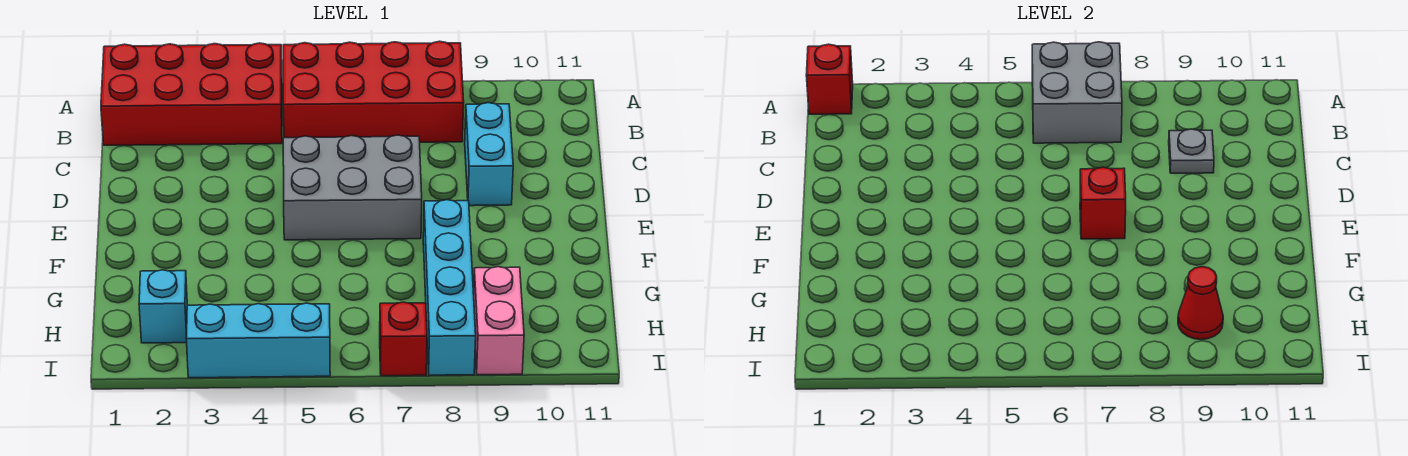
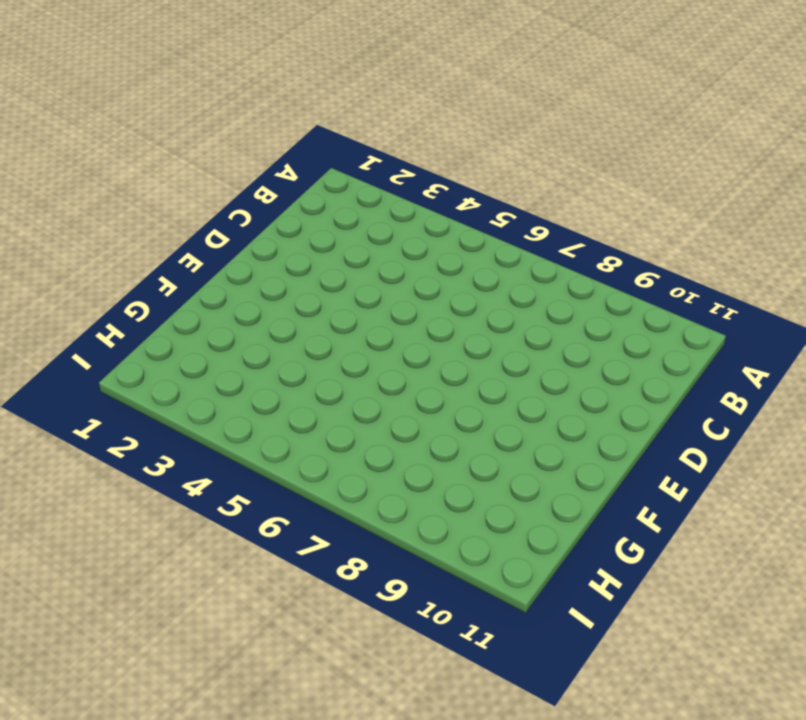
none -> red 2x4 brick [101,43,282,145]
none -> red 2x4 brick [283,41,464,142]
none -> cyan 1x2 brick [465,103,513,206]

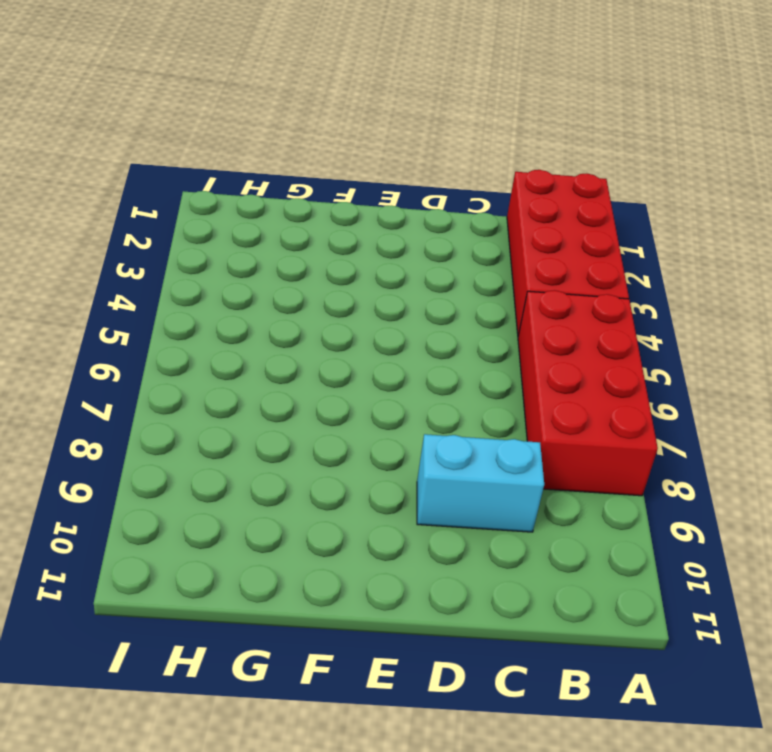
none -> grey 2x3 brick [283,135,422,240]
none -> cyan 1x4 brick [423,200,476,375]
none -> cyan 1x1 brick [139,270,187,343]

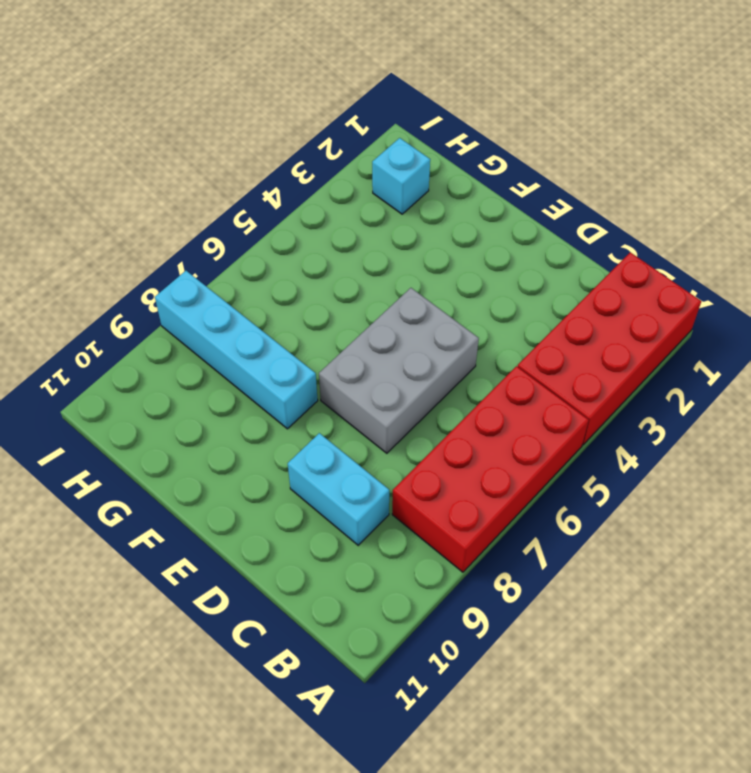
none -> pink 1x2 brick [474,267,524,375]
none -> cyan 1x3 brick [186,303,330,378]
none -> red 1x1 brick [380,302,427,376]

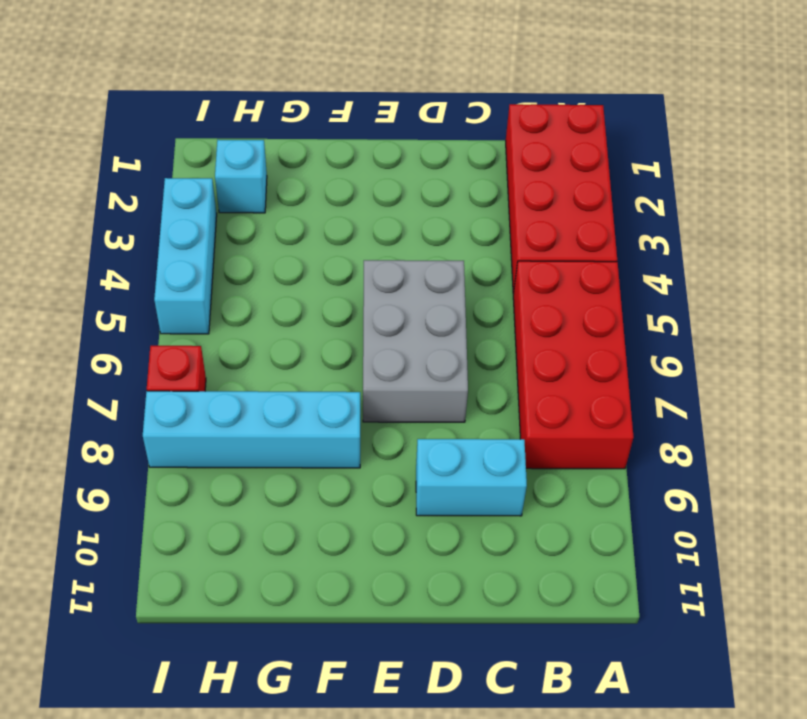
none -> pink 1x2 brick [474,267,524,375]
none -> red 1x1 brick [806,44,853,114]
none -> grey 2x2 brick [1032,42,1122,143]

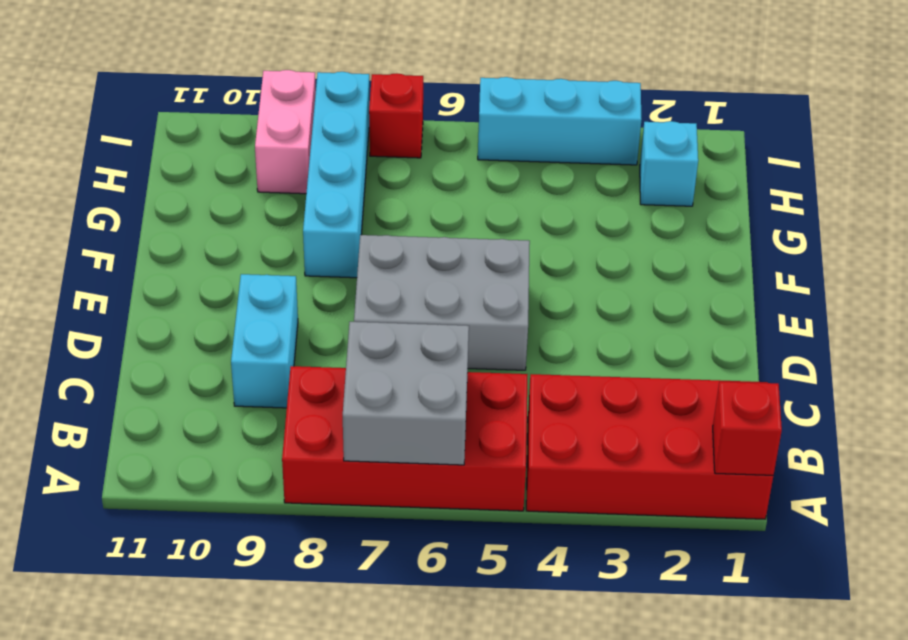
none -> grey 1x1 plate [1169,129,1214,173]
none -> red 1x1 brick [1080,167,1126,239]
none -> red 1x1 cone [1178,267,1223,339]

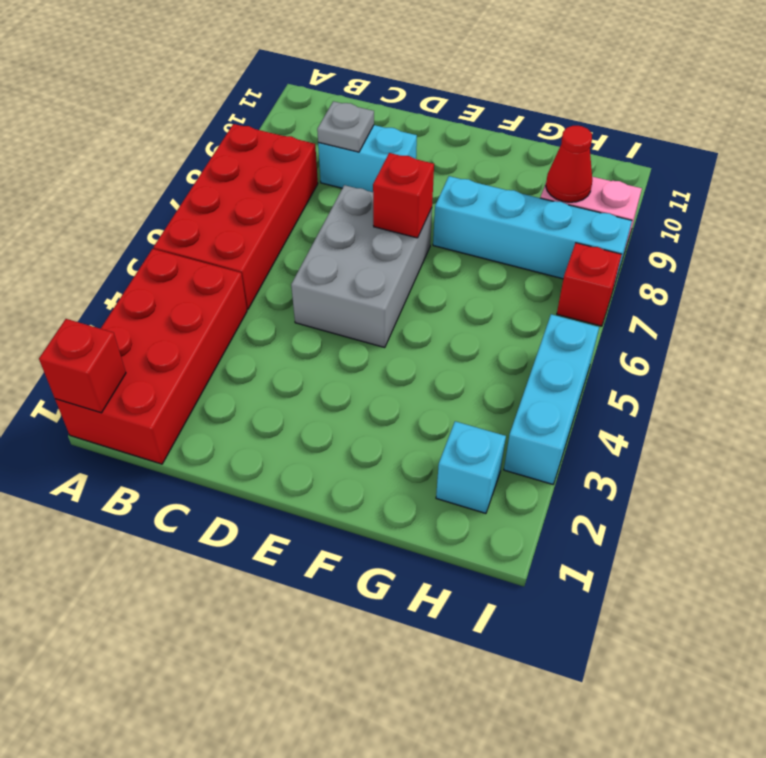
none -> grey 2x2 brick [1032,42,1122,143]

